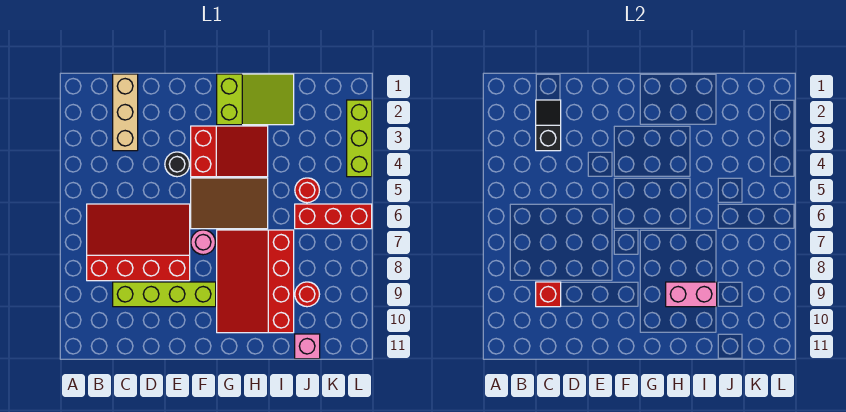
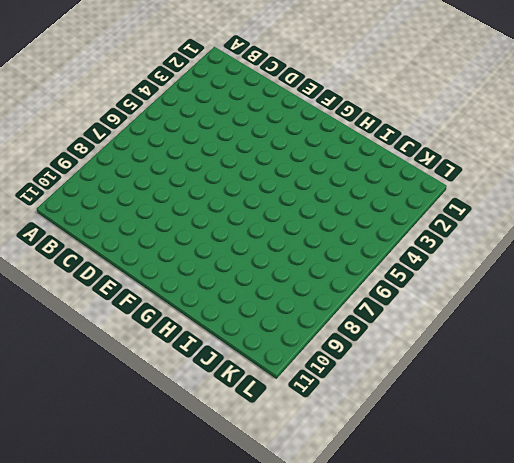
none -> red 3x4 slope [87,204,190,281]
none -> tan 1x3 brick [113,74,138,151]
none -> lime 1x4 brick [113,282,216,307]

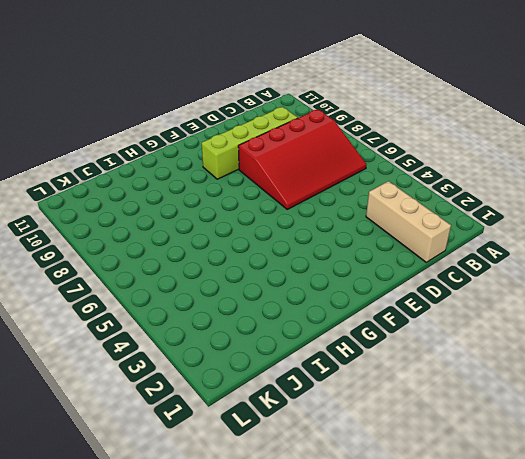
none -> black 1x1 round brick [165,152,190,177]
none -> red 2x3 slope [191,126,268,177]
none -> brown 2x3 tile [191,178,268,229]

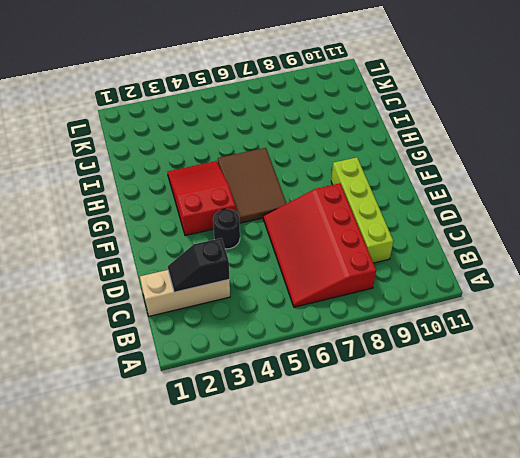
none -> pink 1x1 round brick [191,230,216,255]
none -> lime 2x3 slope [217,74,294,125]
none -> red 3x4 slope [217,230,294,333]

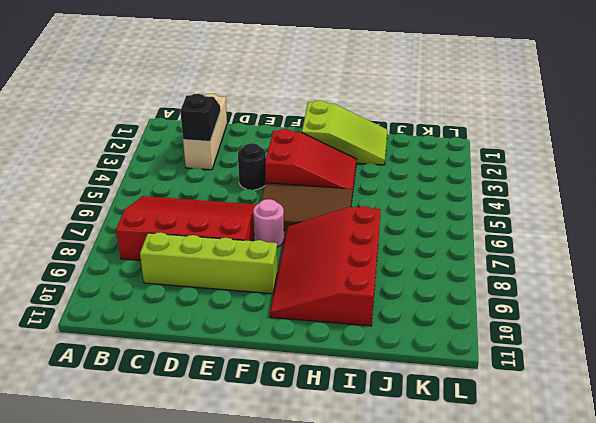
none -> red 1x1 round brick [295,178,320,203]
none -> red 1x3 brick [295,204,372,229]
none -> red 1x1 round brick [295,282,320,307]

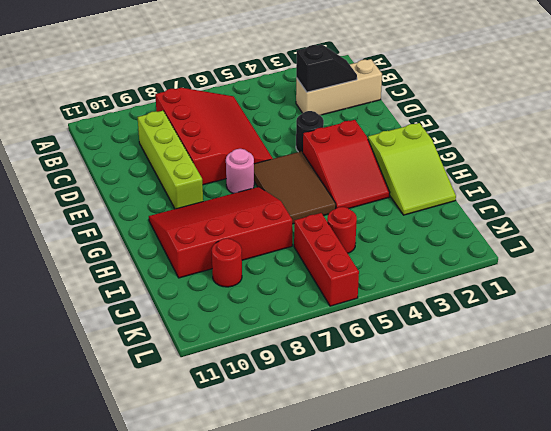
none -> pink 1x1 brick [295,334,320,359]
none -> lime 1x3 brick [347,100,372,177]
none -> red 1x1 brick [536,282,561,307]

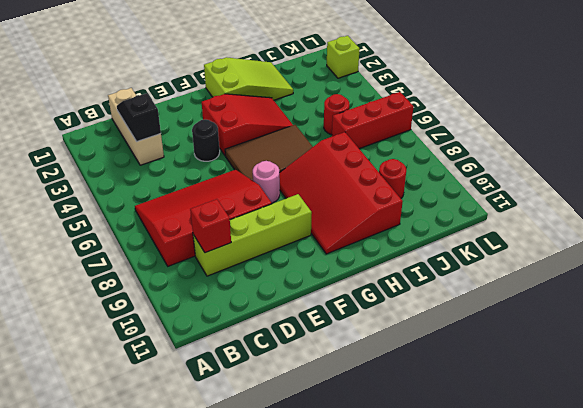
lime 1x1 brick [327,36,360,78] -> lime 1x3 brick [347,100,372,177]
none -> pink 1x1 brick [295,334,320,359]
none -> pink 1x2 brick [666,282,717,307]

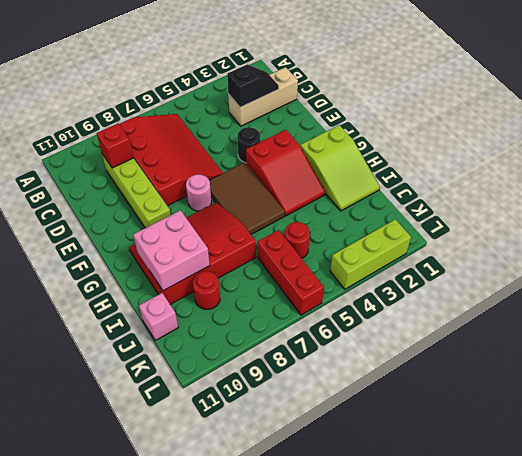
pink 2x2 brick [133,210,210,291] -> pink 1x2 brick [666,282,717,307]

